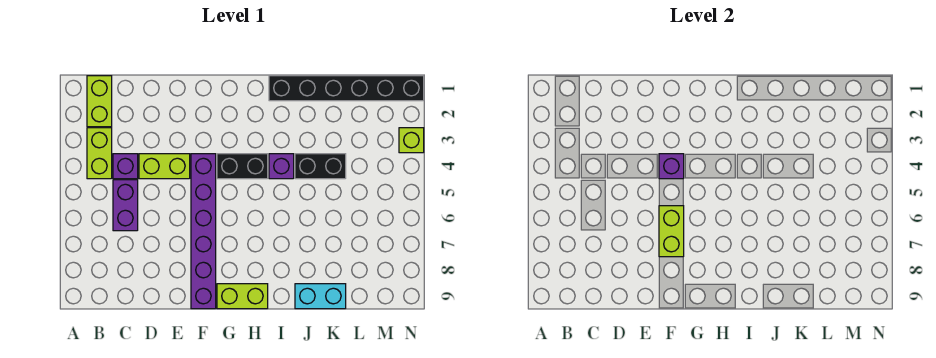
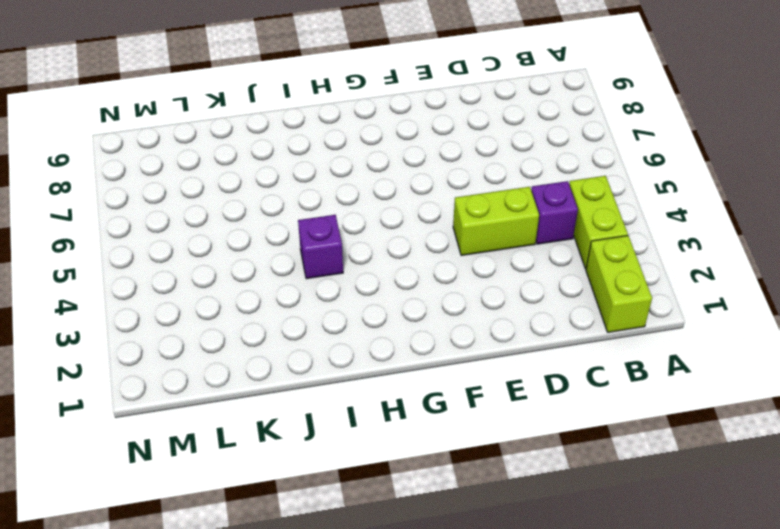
none -> purple 1x2 brick [113,180,138,231]
none -> purple 1x6 brick [191,154,216,309]
none -> black 1x2 brick [217,154,268,179]

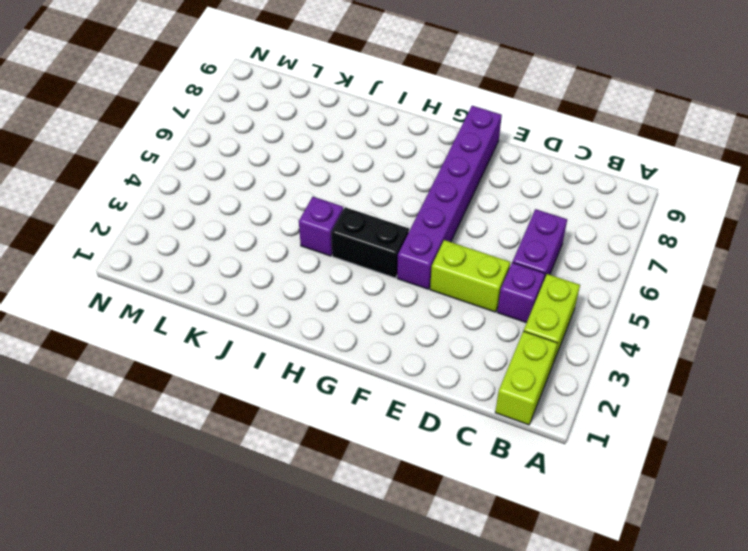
none -> lime 1x2 brick [217,284,268,309]
none -> black 1x6 brick [269,76,424,101]
none -> black 1x2 brick [295,154,346,179]

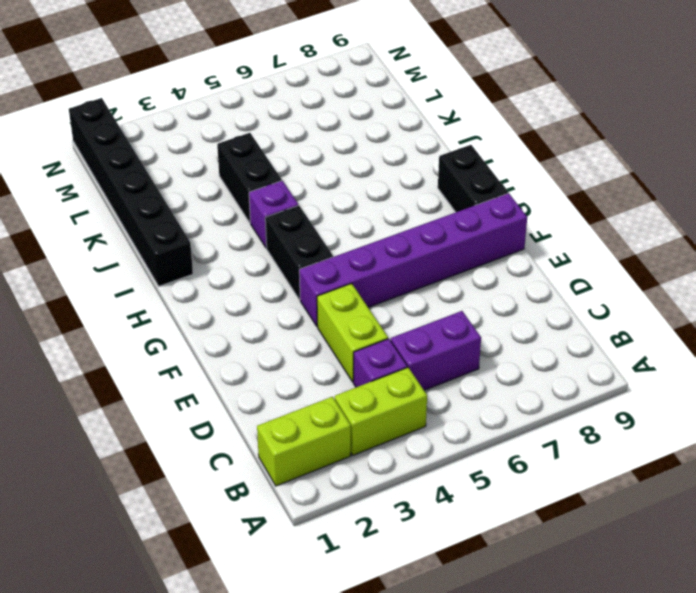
black 1x2 brick [438,145,508,212] -> lime 1x2 brick [217,284,268,309]
none -> cyan 1x2 brick [295,284,346,309]
none -> lime 1x1 brick [399,128,424,153]
none -> purple 1x1 brick [659,154,684,179]

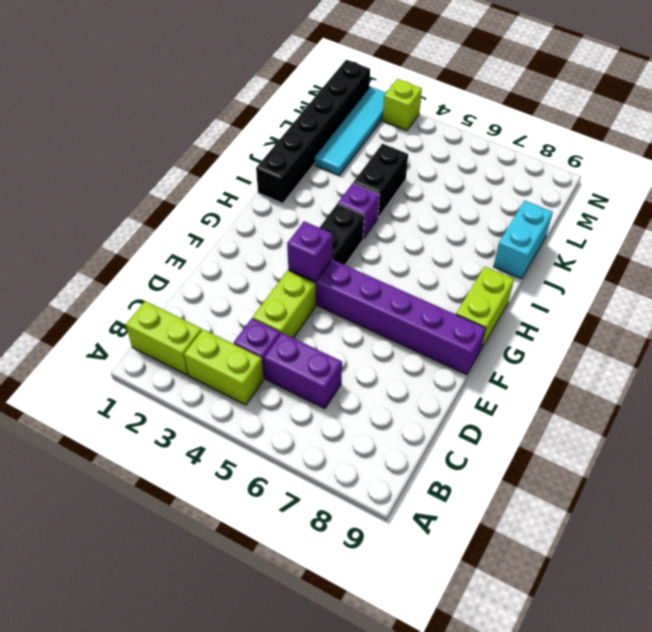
cyan 1x4 tile [315,87,386,175] -> none
none -> lime 1x2 brick [659,206,684,257]

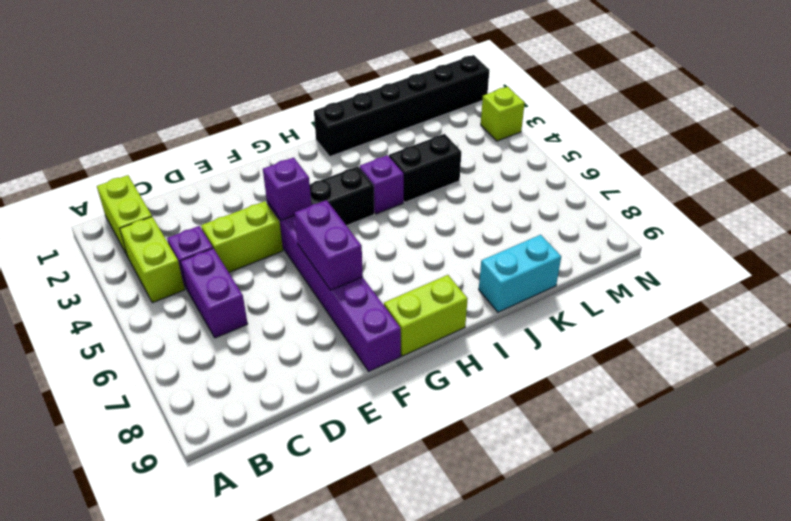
purple 1x2 brick [295,200,363,290] -> lime 1x2 brick [659,206,684,257]

